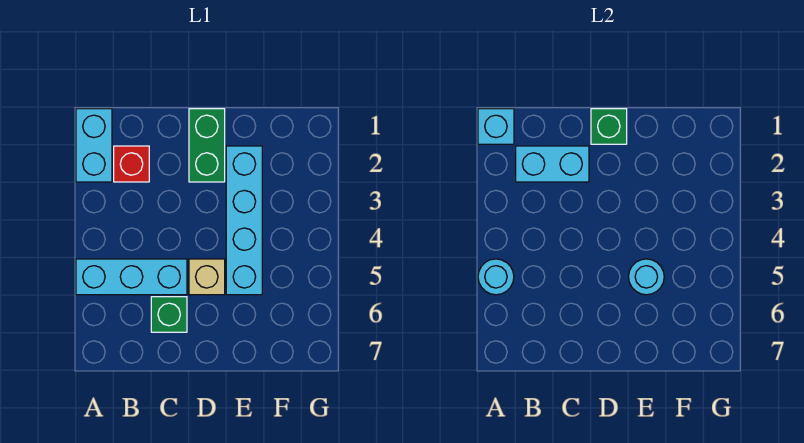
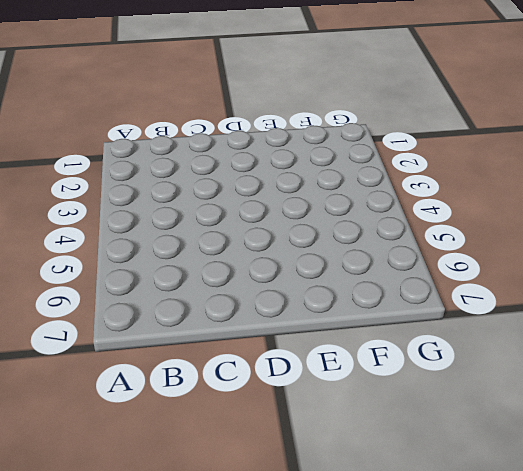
none -> cyan 1x2 brick [76,109,112,182]
none -> cyan 1x3 brick [76,259,187,295]
none -> red 1x1 brick [114,146,149,182]

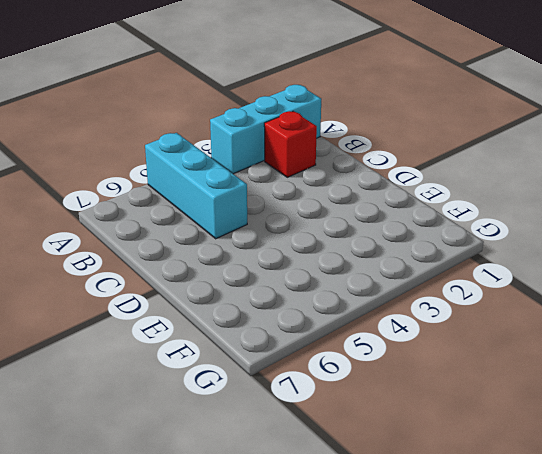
cyan 1x3 brick [210,85,321,174] -> cyan 1x2 brick [76,109,112,182]
none -> green 1x1 brick [151,297,187,332]
none -> green 1x2 brick [189,109,225,182]
none -> tan 1x1 brick [189,259,225,295]

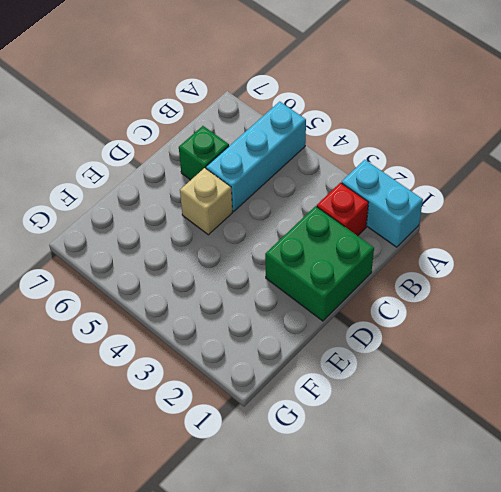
green 2x2 brick [265,206,374,321] -> green 1x2 brick [189,109,225,182]
none -> cyan 1x4 brick [226,146,262,295]
none -> cyan 1x1 brick [478,109,514,144]
none -> cyan 1x1 round brick [478,259,514,295]

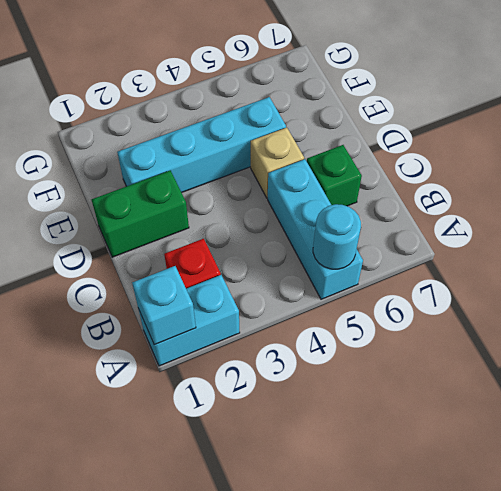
none -> cyan 1x2 brick [516,146,589,182]
none -> green 1x1 brick [591,109,627,144]
none -> cyan 1x1 round brick [629,259,664,295]

